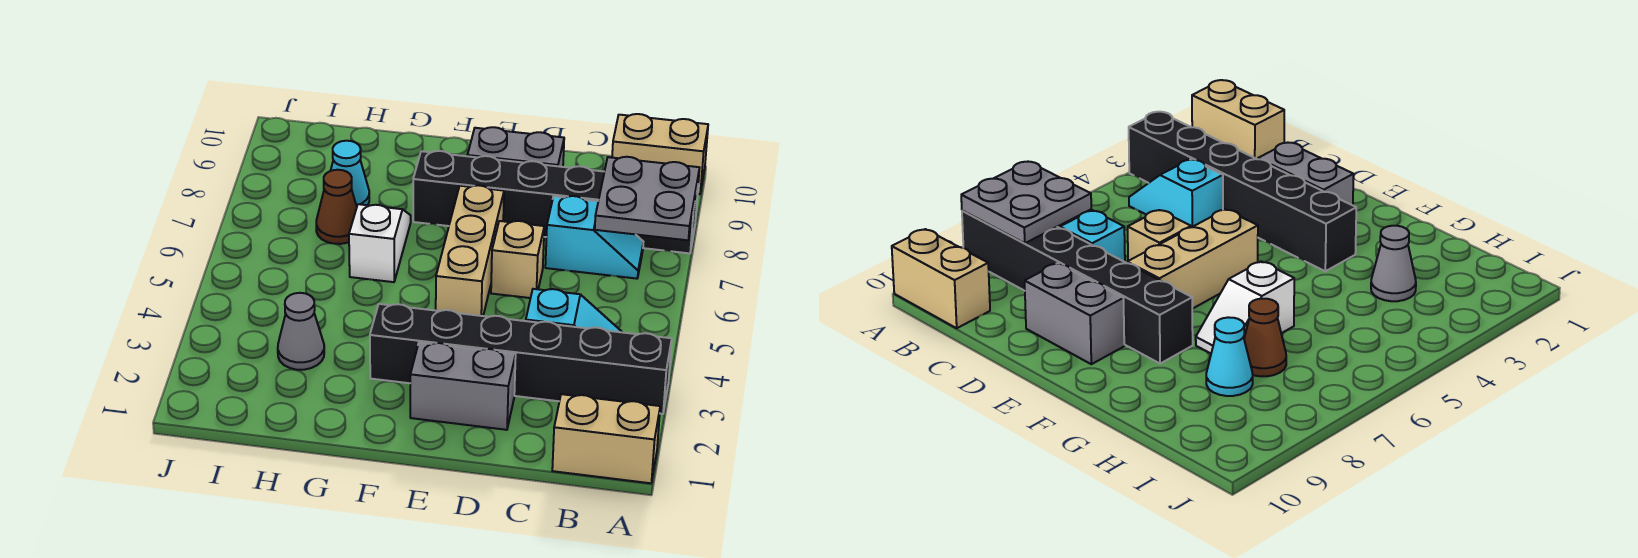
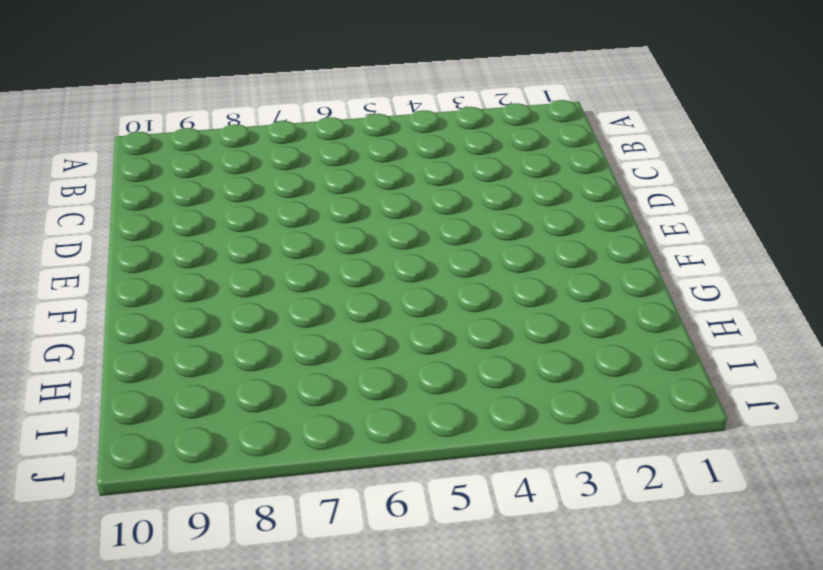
none -> tan 1x2 brick [552,394,660,483]
none -> black 1x6 brick [370,304,672,414]
none -> black 1x6 brick [413,151,698,253]

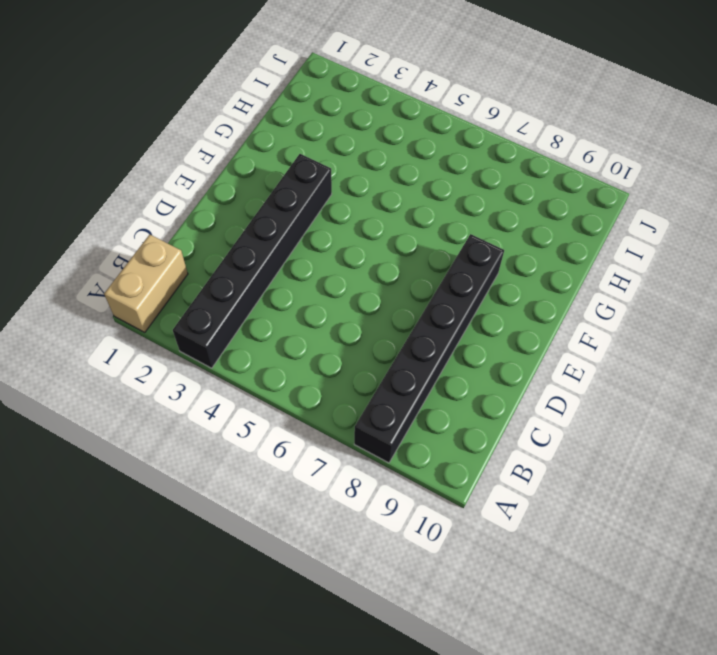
none -> tan 1x2 brick [612,114,708,194]
none -> cyan 1x2 slope [526,289,622,332]
none -> cyan 1x2 slope [545,196,643,279]

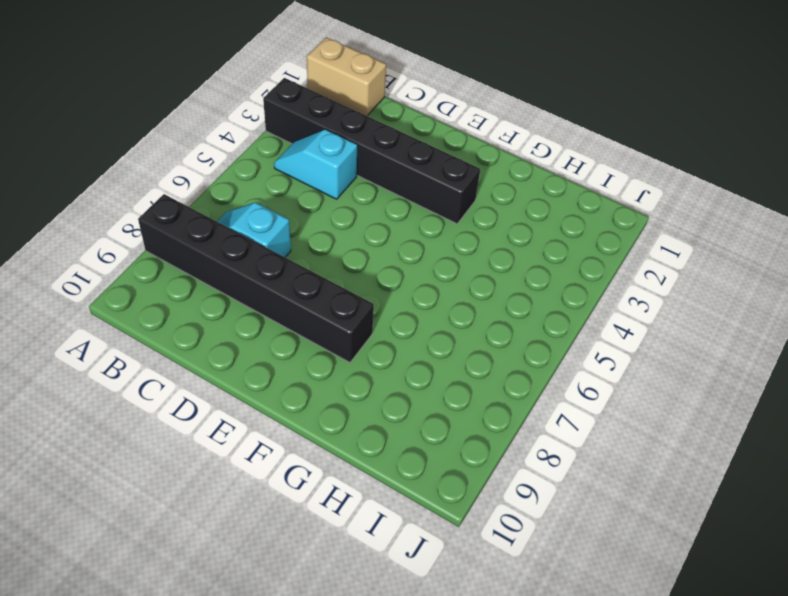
none -> tan 1x2 brick [612,114,708,194]
none -> grey 1x2 brick [410,342,516,430]
none -> tan 1x1 brick [491,221,544,298]

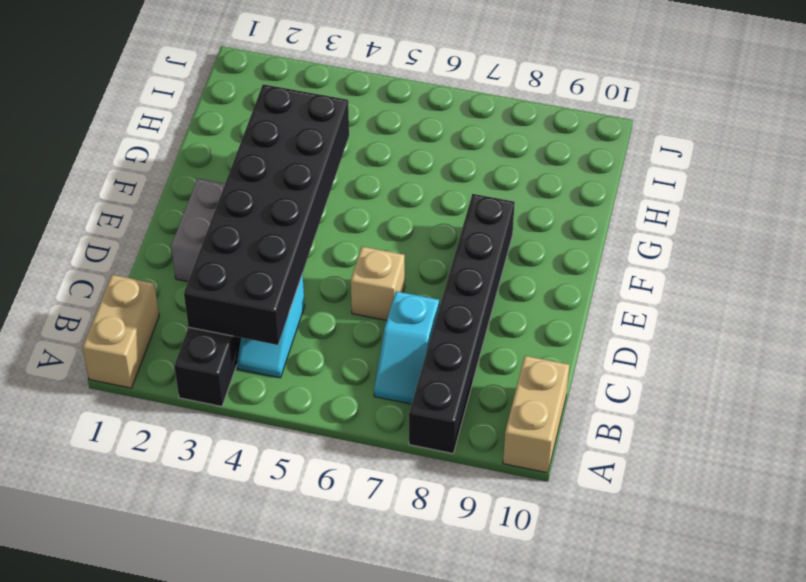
black 2x6 brick [184,84,349,345] -> none
none -> grey 1x2 brick [467,127,564,167]
none -> tan 1x3 brick [436,185,504,316]
none -> white 1x2 slope [349,204,411,282]

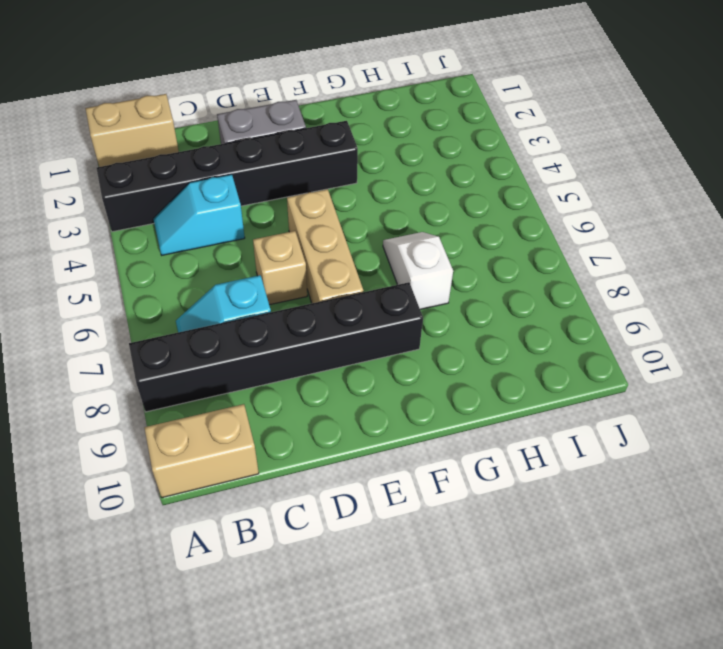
white 1x2 slope [383,232,453,309] -> white 1x2 slope turned to [349,204,411,282]
none -> grey 1x2 brick [467,127,564,167]
none -> grey 1x1 cone [278,293,324,370]
none -> brown 1x1 cone [316,170,357,244]

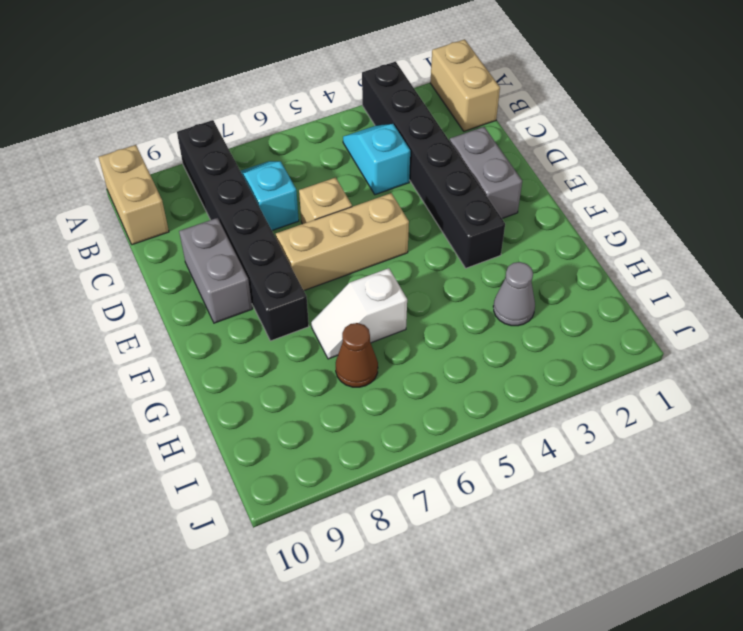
none -> cyan 1x1 cone [331,141,369,206]
none -> grey 2x2 plate [595,157,699,240]

